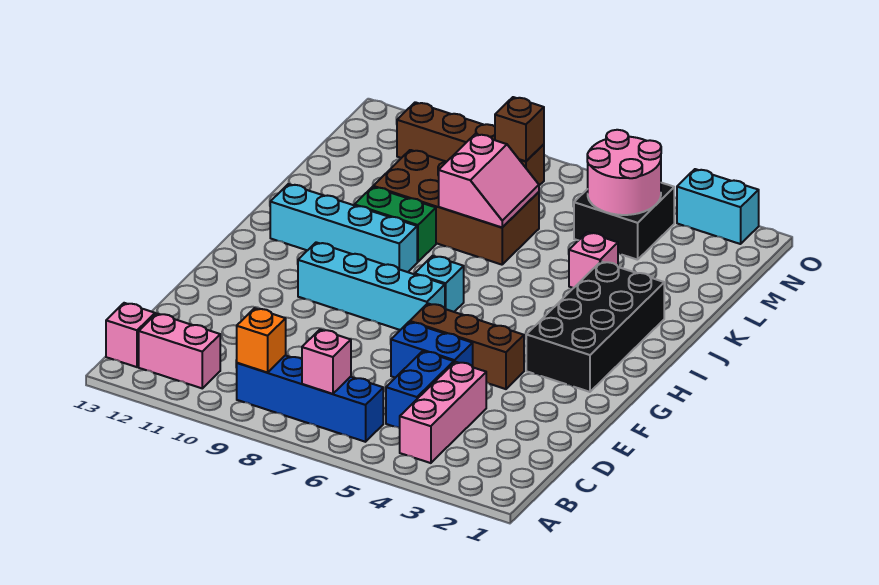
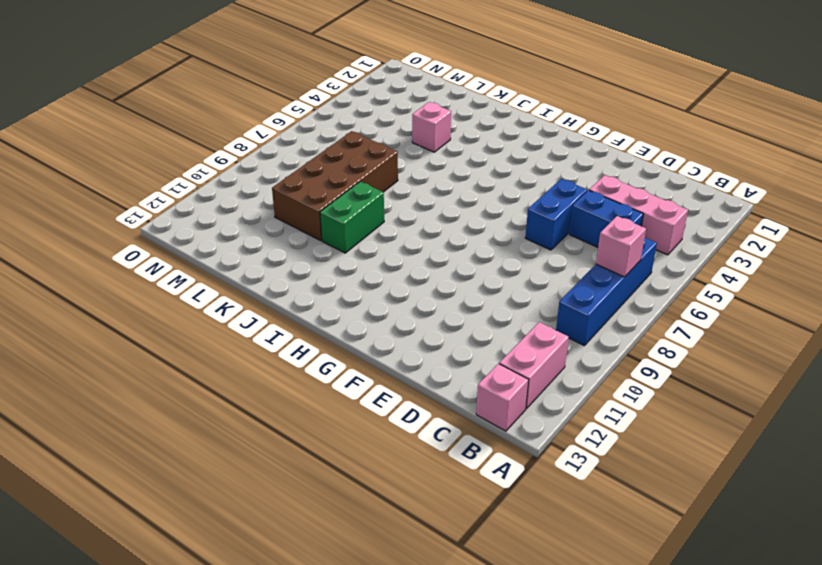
none -> brown 1x3 brick [410,303,524,389]
none -> black 2x4 brick [526,262,664,392]
none -> cyan 1x4 brick [298,242,445,330]

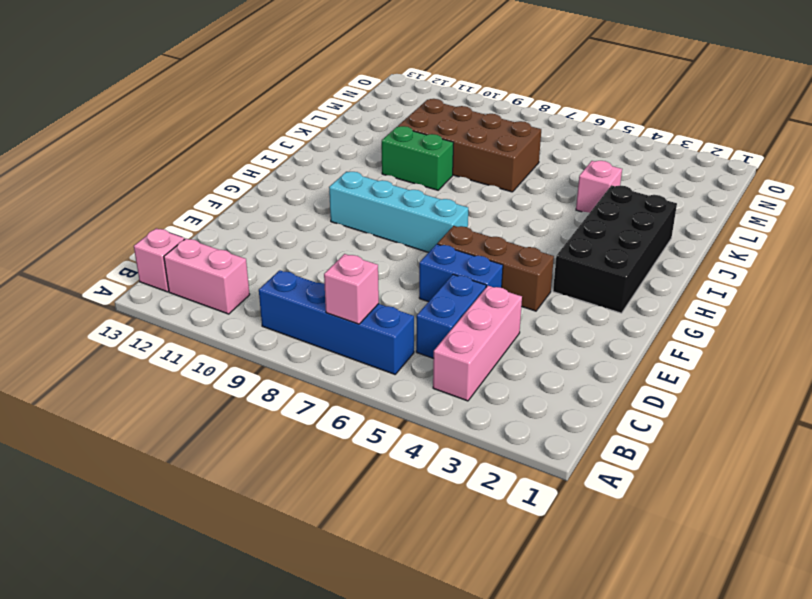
none -> cyan 1x1 brick [415,256,464,312]
none -> cyan 1x4 brick [270,184,417,272]
none -> black 2x2 brick [574,183,674,260]

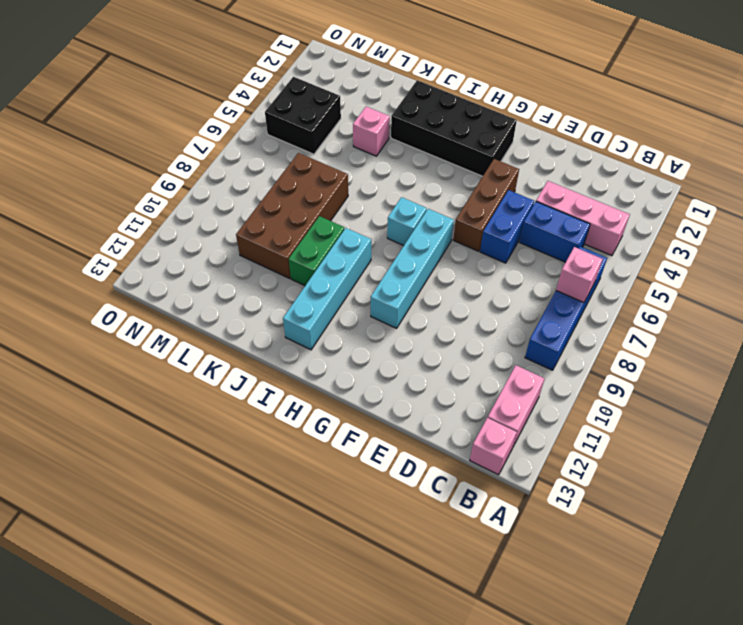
none -> brown 1x4 brick [397,102,544,185]
none -> cyan 1x2 brick [677,169,759,244]
none -> orange 1x1 brick [237,308,286,373]

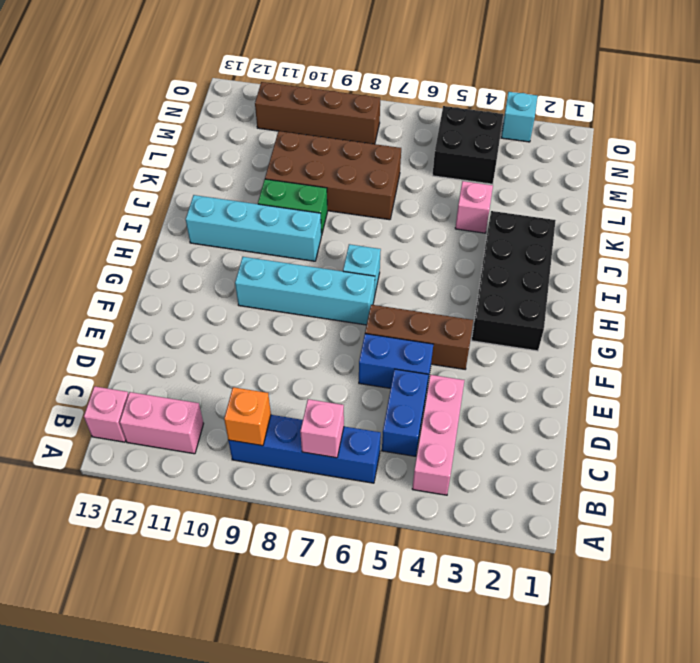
cyan 1x1 brick [501,92,537,142] -> cyan 1x2 brick [677,169,759,244]
none -> pink 2x2 slope [439,134,539,227]
none -> pink 2x2 round brick [587,130,661,215]
none -> brown 1x1 brick [495,97,544,161]

